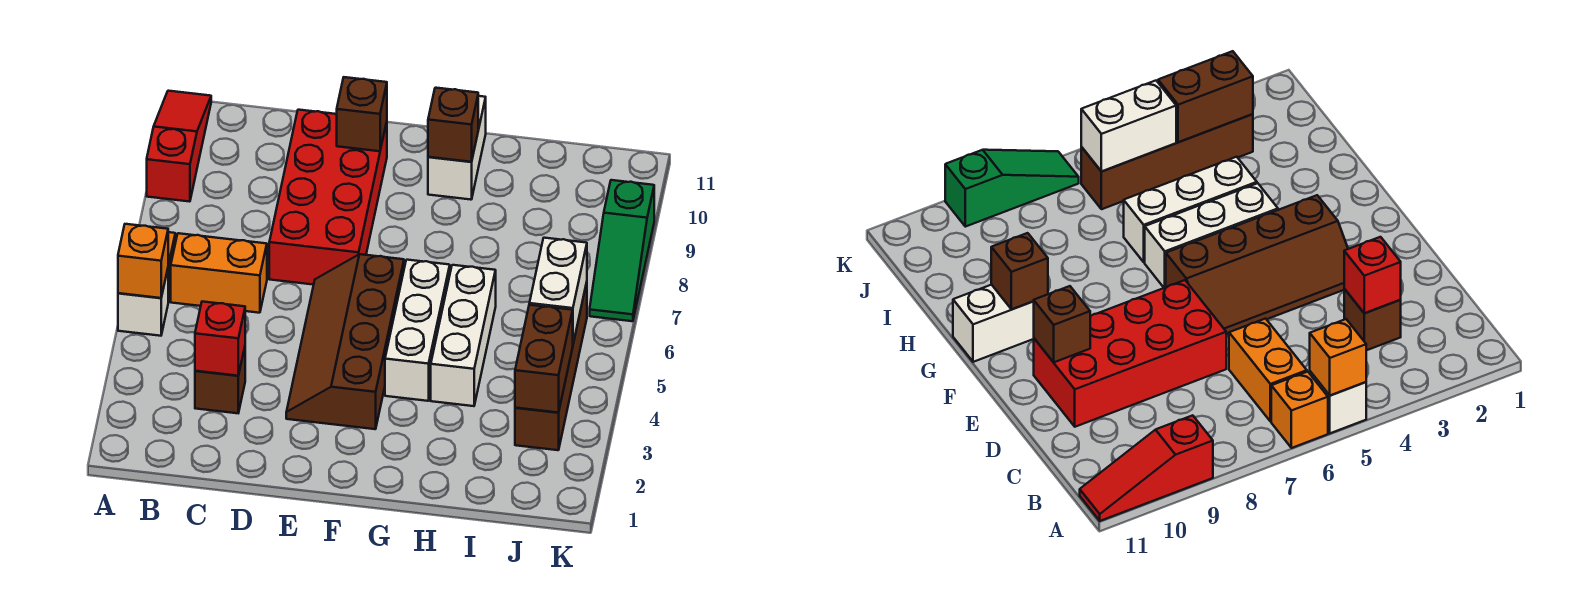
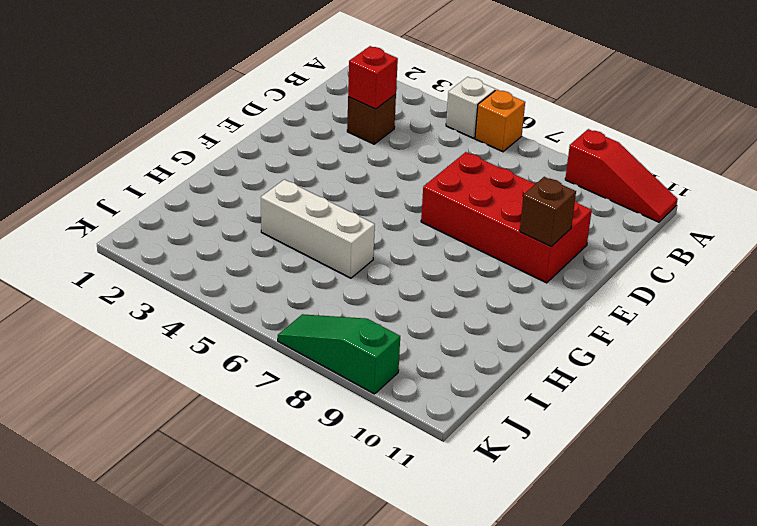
none -> orange 1x2 brick [171,233,267,313]
none -> brown 2x4 slope [286,254,404,429]
none -> white 1x3 brick [385,260,450,401]

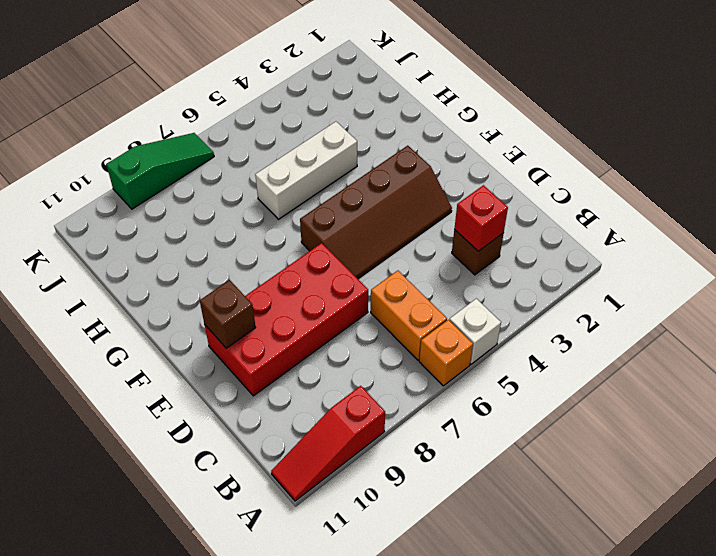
none -> white 1x3 brick [385,260,450,401]
none -> white 1x2 brick [428,96,486,200]
none -> brown 1x4 brick [515,282,587,450]

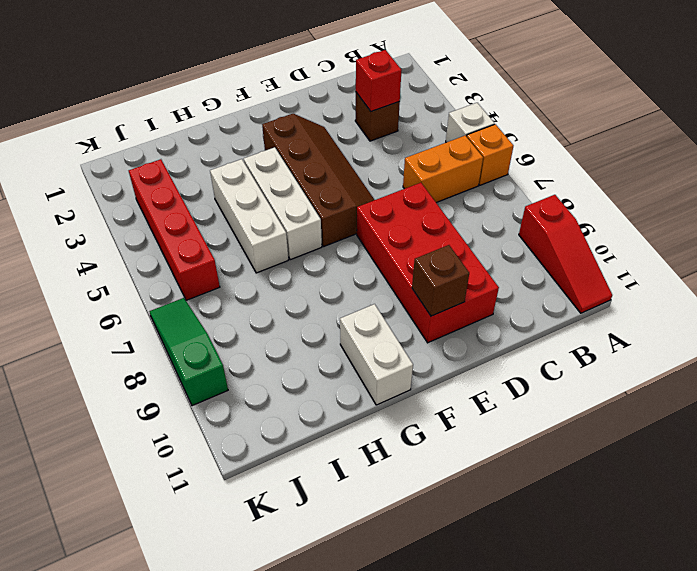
red 1x4 brick [129,159,220,300] -> brown 1x4 brick [515,282,587,450]
none -> orange 1x1 brick [118,224,168,298]
none -> brown 1x1 brick [428,88,478,162]
none -> brown 1x2 brick [515,305,573,413]

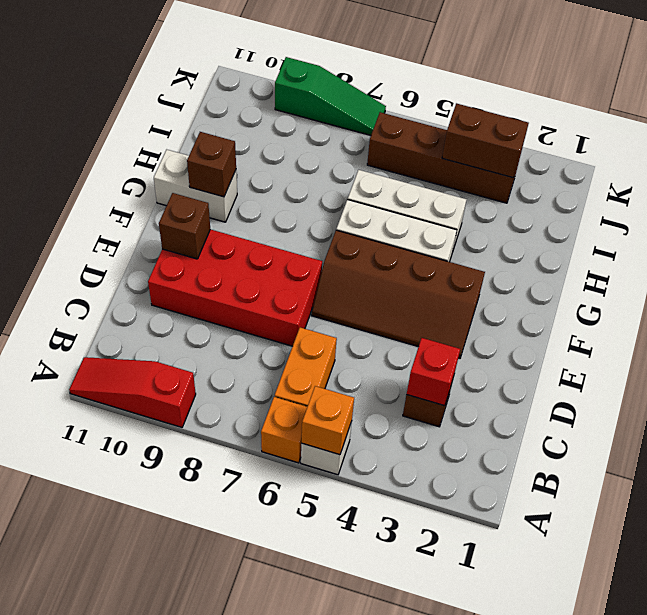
none -> white 1x2 brick [529,238,587,343]

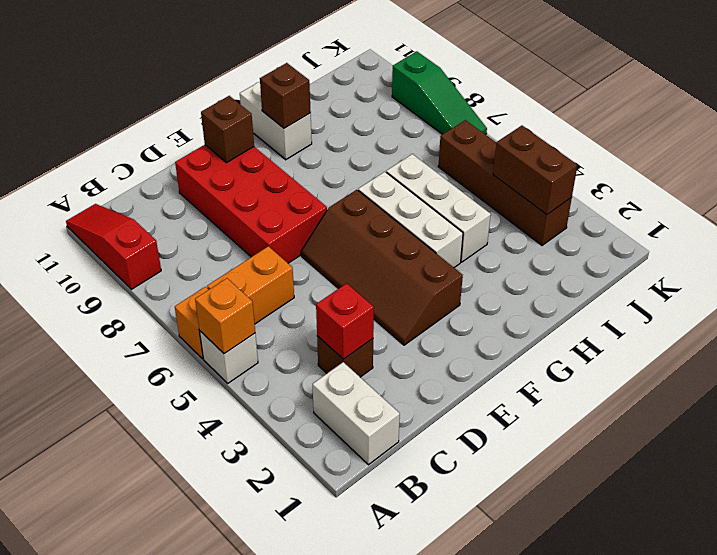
white 1x2 brick [313,362,400,465] -> white 1x2 brick moved to [529,238,587,343]

